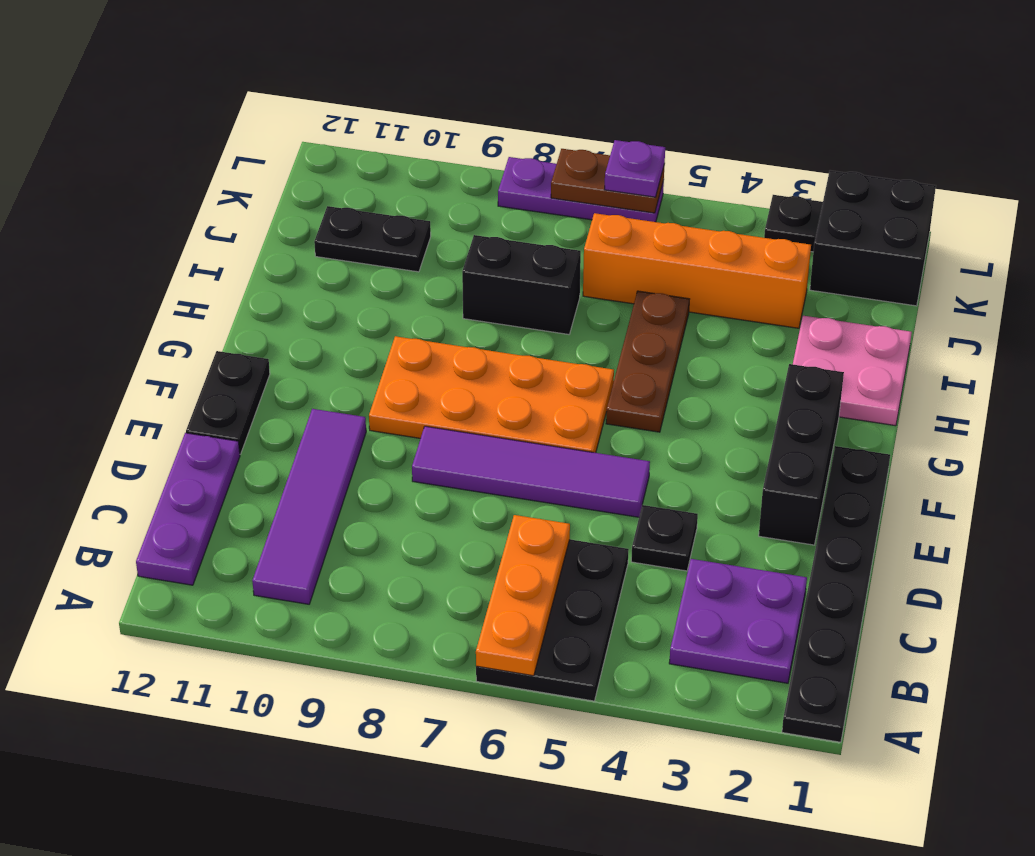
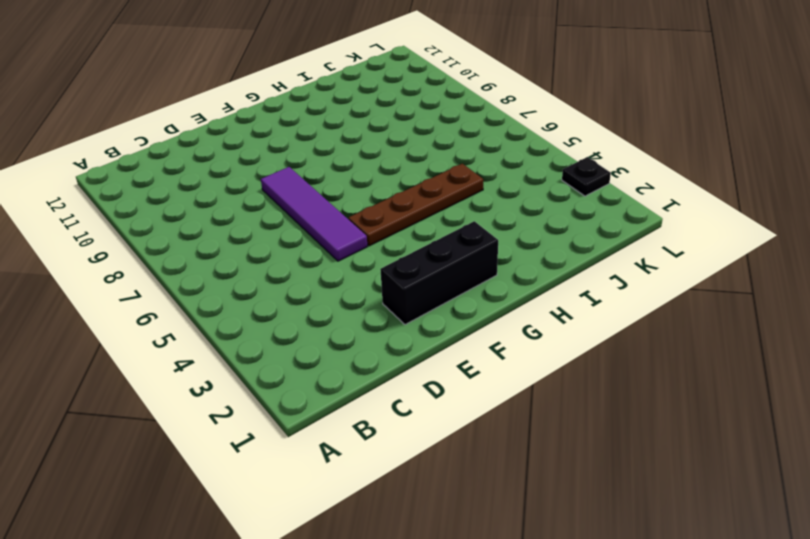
brown 1x4 plate [348,164,483,246] -> brown 1x3 plate [606,291,689,432]
none -> black 1x6 plate [782,446,890,742]
none -> black 2x3 plate [476,539,629,701]
none -> purple 2x2 plate [669,559,807,683]

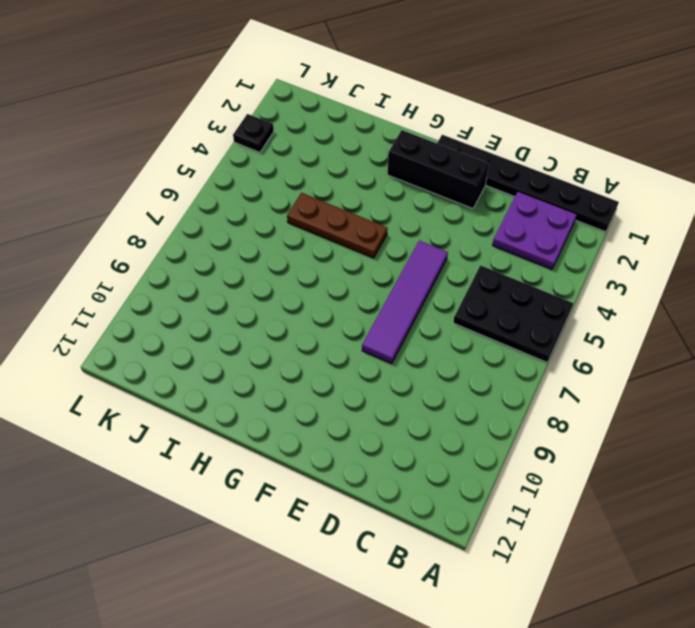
none -> purple 1x4 tile [252,409,366,604]
none -> purple 1x3 plate [136,433,240,585]
none -> black 1x1 plate [631,505,698,571]

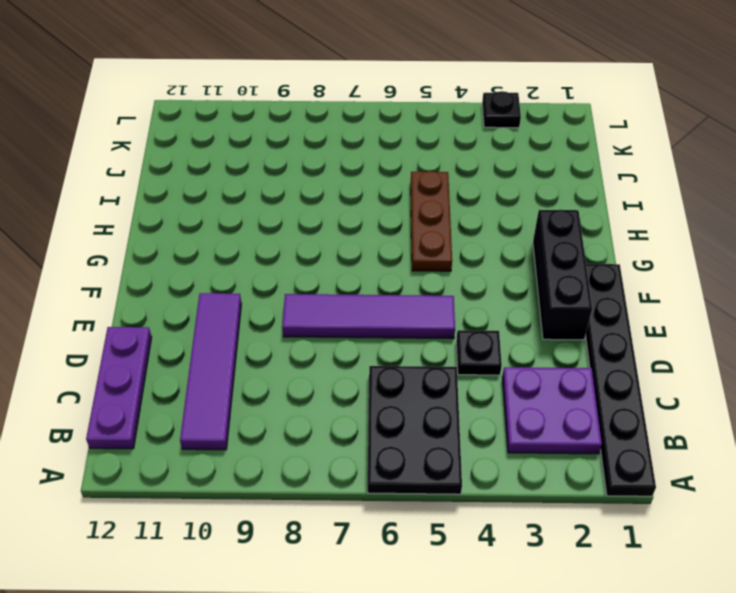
none -> black 1x2 plate [186,351,270,454]
none -> orange 2x4 plate [369,336,614,453]
none -> pink 2x2 plate [793,316,912,426]

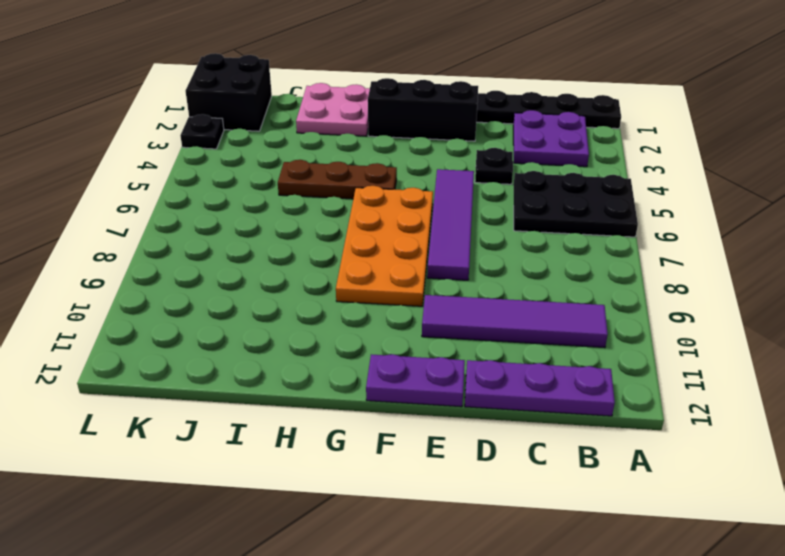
purple 1x2 plate [366,354,465,407] -> black 1x2 plate [186,351,270,454]
none -> black 1x2 brick [462,235,581,334]
none -> orange 1x4 brick [583,213,811,328]
none -> black 1x2 plate [314,206,431,272]

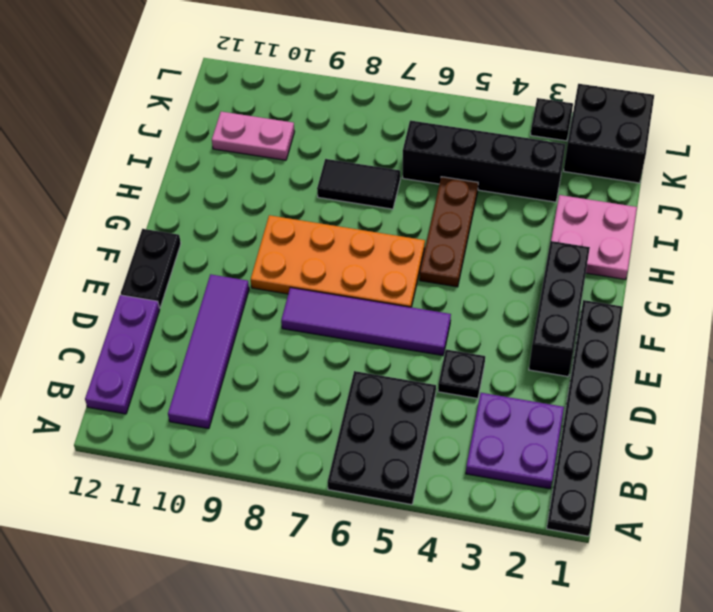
black 1x2 tile [317,159,400,209] -> black 1x2 brick [462,235,581,334]
black 1x4 brick [403,120,565,202] -> orange 1x4 brick [583,213,811,328]
pink 1x2 plate [212,112,294,160] -> black 1x2 plate [314,206,431,272]
none -> purple 1x3 plate [498,157,664,222]
none -> orange 1x3 plate [476,515,570,676]
none -> brown 1x2 plate [551,149,665,213]

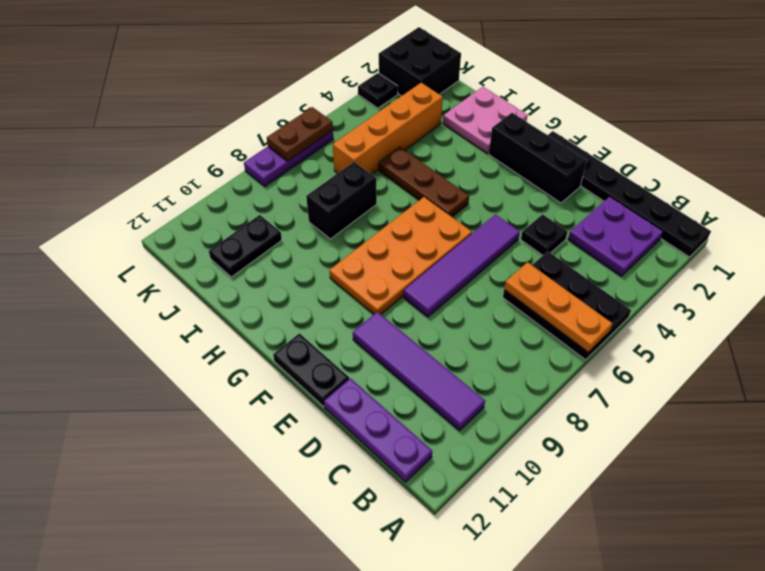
none -> purple 1x1 plate [604,140,665,197]

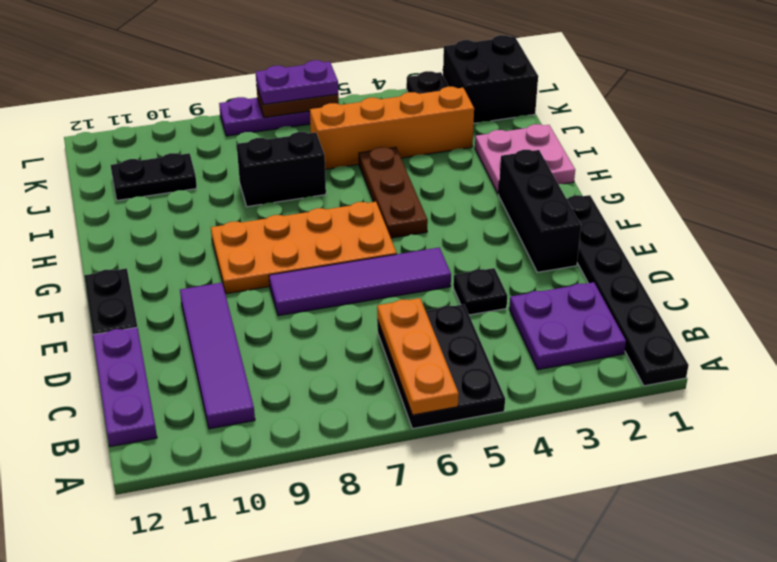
purple 1x2 plate [256,60,338,105] -> purple 1x1 plate [604,140,665,197]

